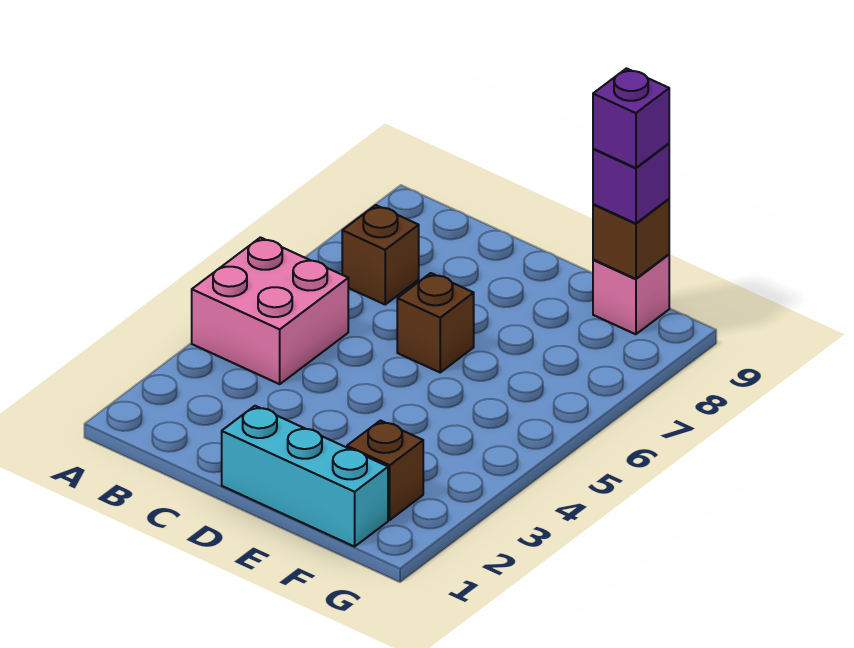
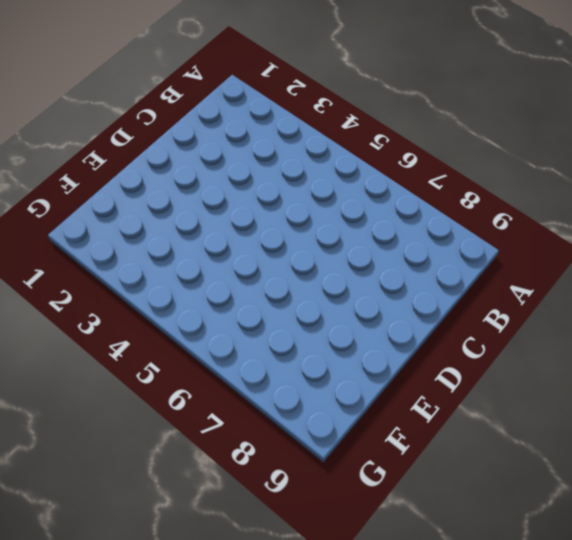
none -> pink 2x2 brick [192,238,348,384]
none -> brown 1x1 brick [342,205,419,304]

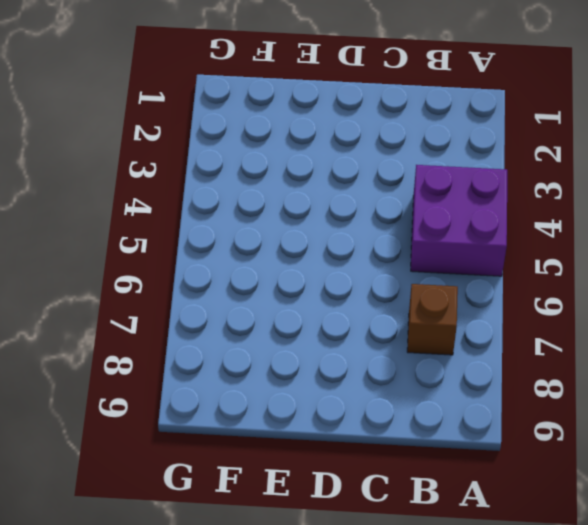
purple 2x2 brick [411,165,507,276] -> pink 2x2 brick [192,238,348,384]
none -> cyan 1x3 brick [222,406,388,547]
none -> brown 1x1 brick [397,273,474,372]

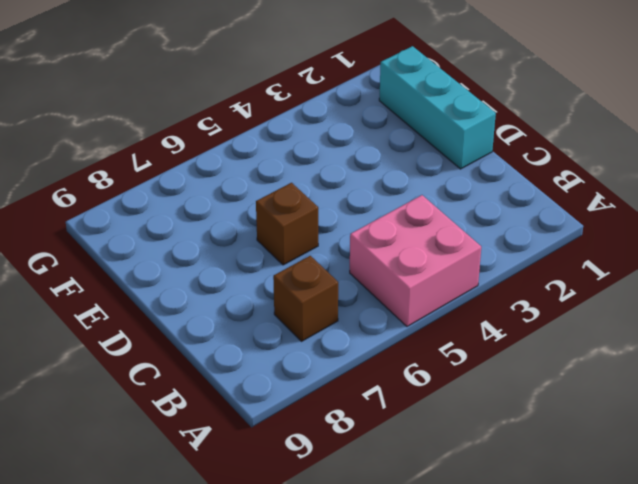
none -> brown 1x1 brick [347,421,423,520]
none -> pink 1x1 brick [593,254,669,334]

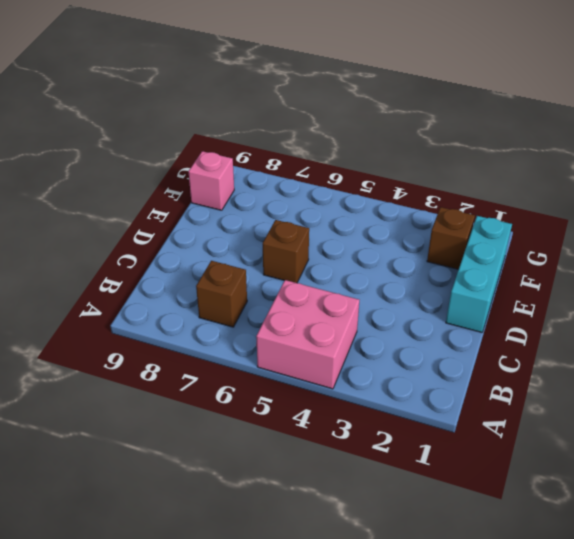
none -> brown 1x1 brick [593,199,669,279]
none -> purple 1x1 brick [593,144,669,223]

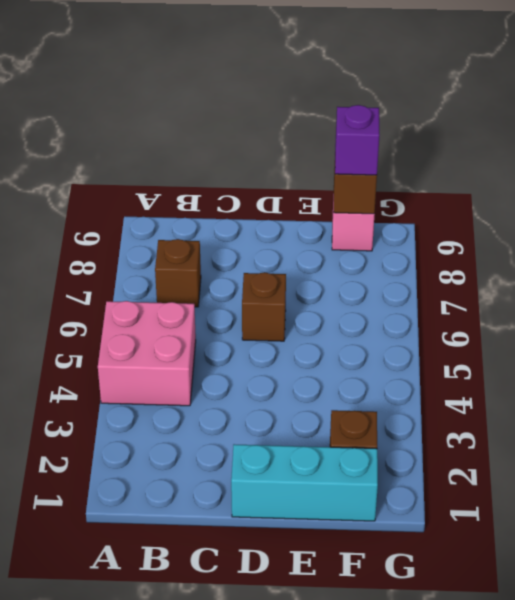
none -> purple 1x1 brick [593,68,669,168]

